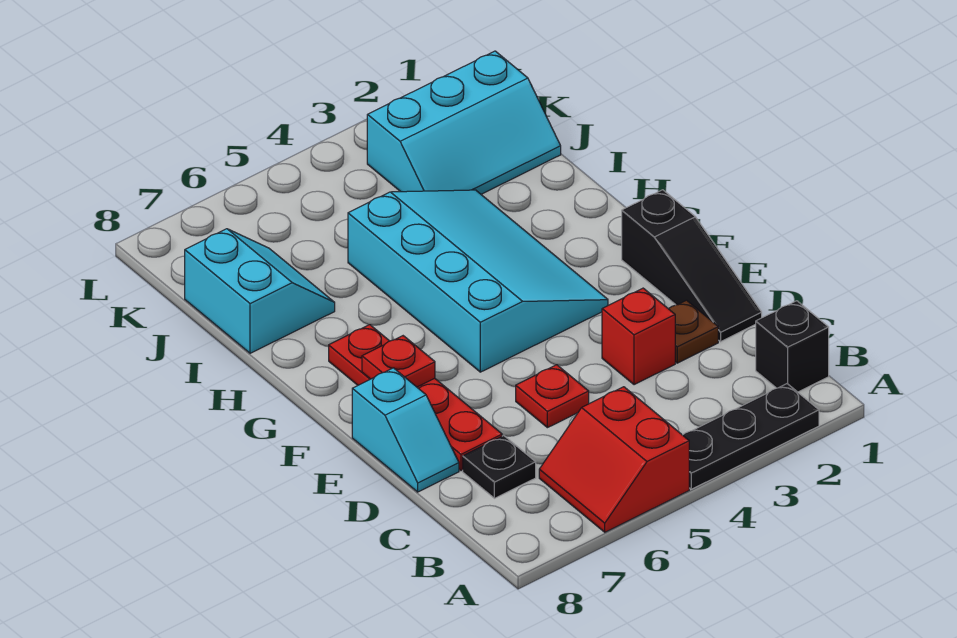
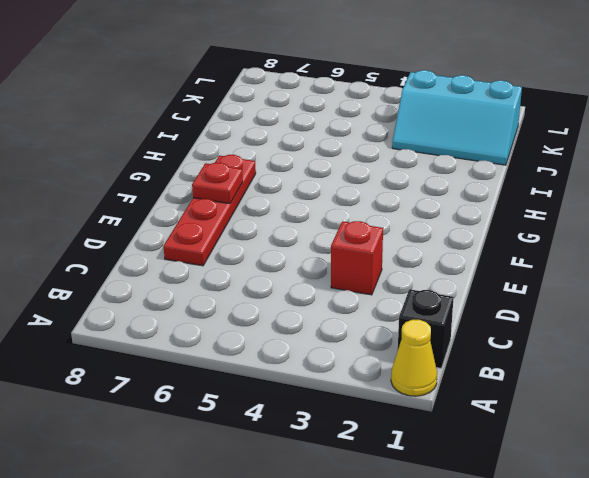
yellow 1x1 cone [391,320,437,396] -> none
none -> black 1x3 plate [683,384,819,489]
none -> red 2x2 slope [539,387,689,532]
none -> black 1x1 plate [463,436,536,498]

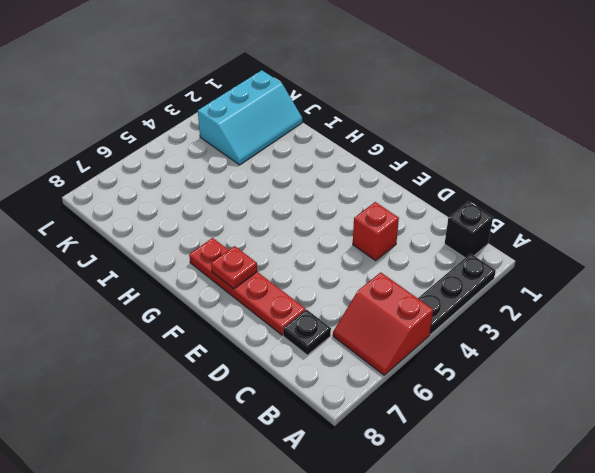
none -> black 1x3 slope [622,190,762,342]
none -> brown 1x1 plate [669,300,718,363]
none -> red 1x1 plate [516,365,589,428]

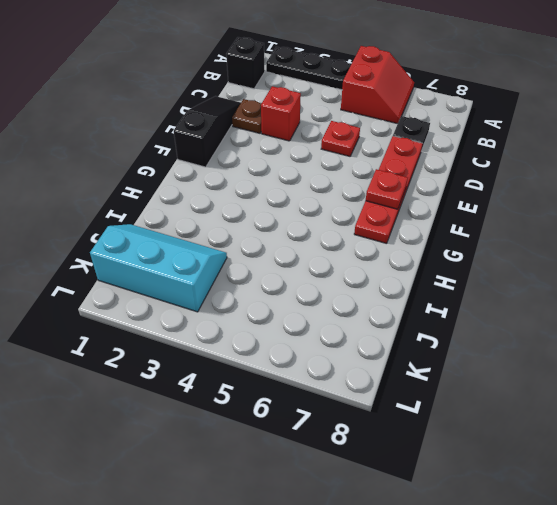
none -> cyan 1x2 slope [352,368,459,492]
none -> cyan 3x4 slope [348,190,608,372]
none -> cyan 2x2 slope [185,229,335,353]

